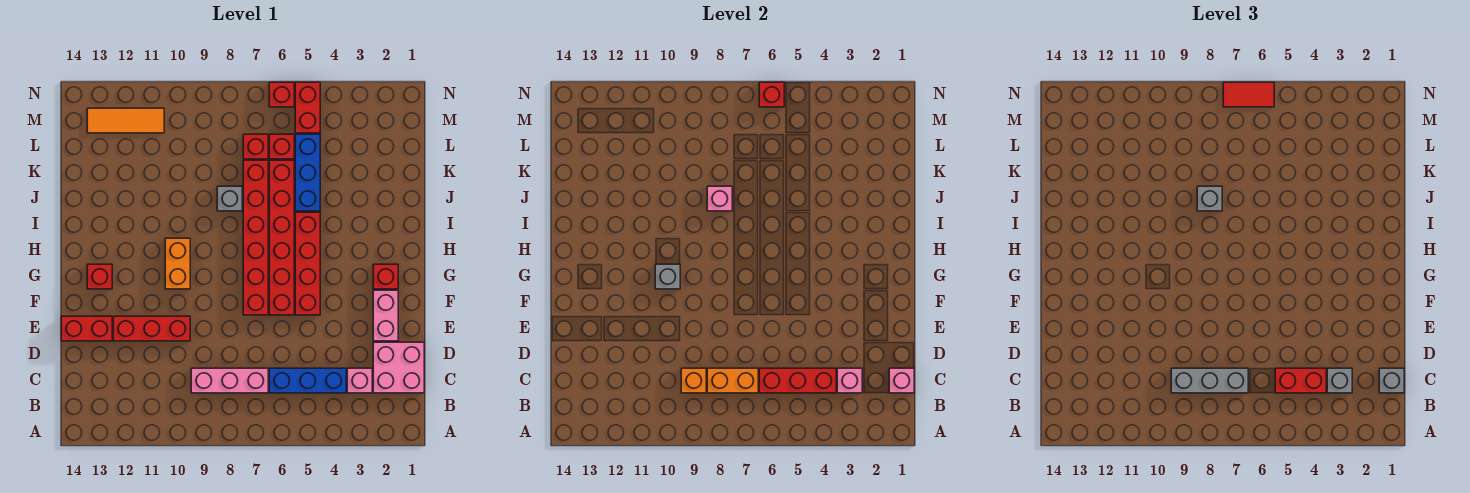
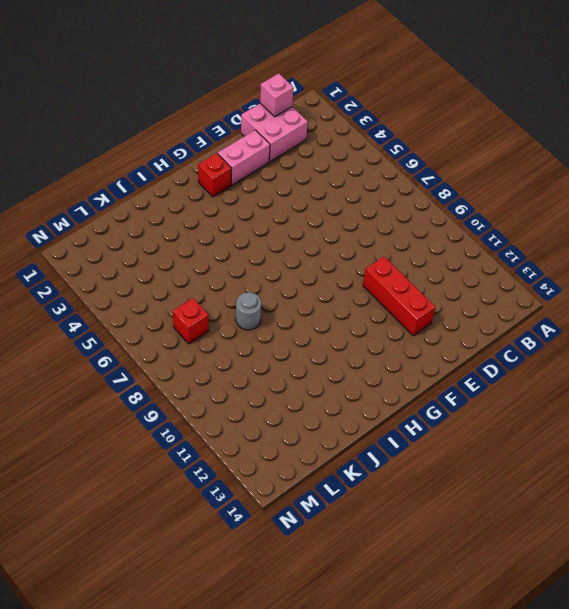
grey 1x1 round brick [236,292,261,330] -> grey 1x1 brick [217,186,242,211]
none -> pink 1x1 brick [347,368,372,393]
none -> blue 1x3 brick [269,368,346,393]
none -> pink 1x3 brick [191,368,268,393]
none -> red 1x2 brick [61,316,112,341]

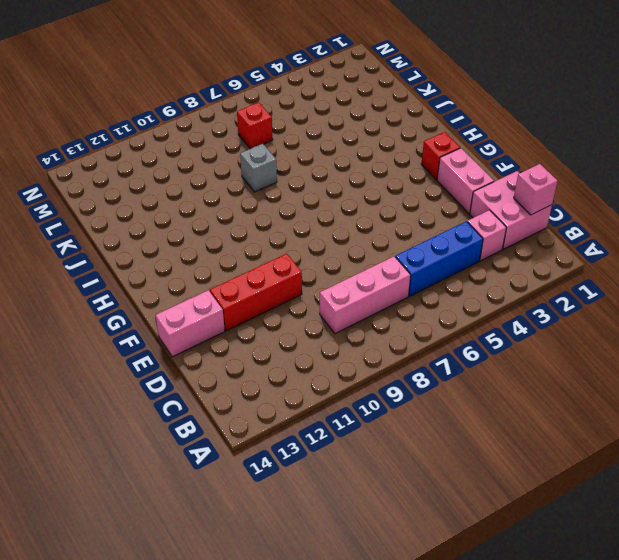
pink 1x2 brick [155,290,225,357] -> red 1x2 brick [61,316,112,341]
none -> red 1x4 brick [295,212,320,315]
none -> red 1x6 brick [269,160,294,315]
none -> red 1x6 brick [243,160,268,315]
none -> orange 1x2 brick [165,238,190,289]

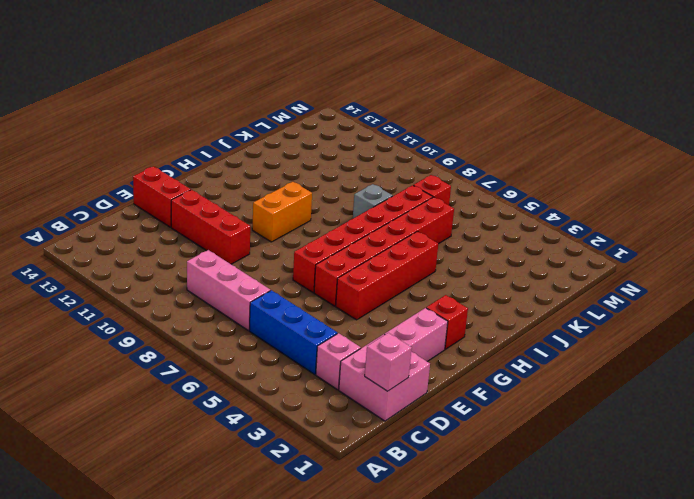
none -> red 1x1 brick [87,264,112,289]
none -> blue 1x3 brick [295,134,320,211]
none -> red 1x1 brick [269,134,294,159]
none -> red 1x2 brick [295,82,320,133]

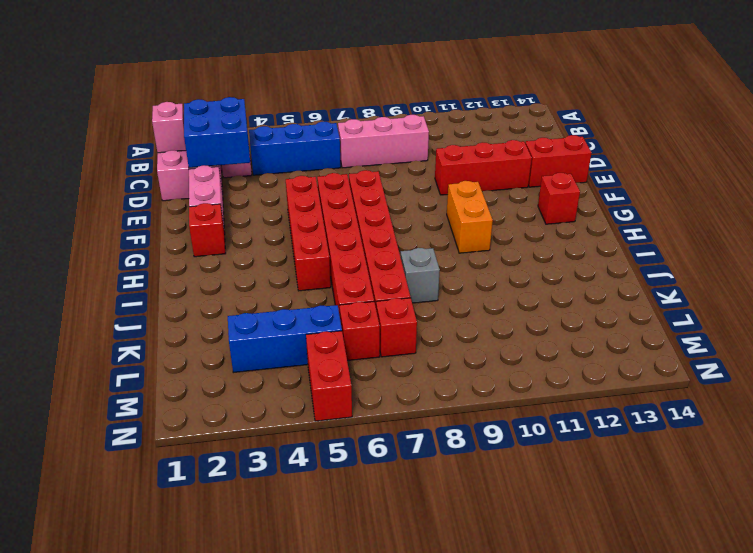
blue 2x2 brick [184,97,250,168] -> pink 1x1 brick [837,368,862,393]
blue 1x3 brick [228,305,342,373] -> blue 1x3 brick turned to [295,134,320,211]
none -> orange 1x3 tile [87,108,164,133]
none -> red 1x1 brick [269,82,294,107]
none -> red 1x3 brick [759,368,836,393]
none -> orange 1x2 brick [707,368,758,393]

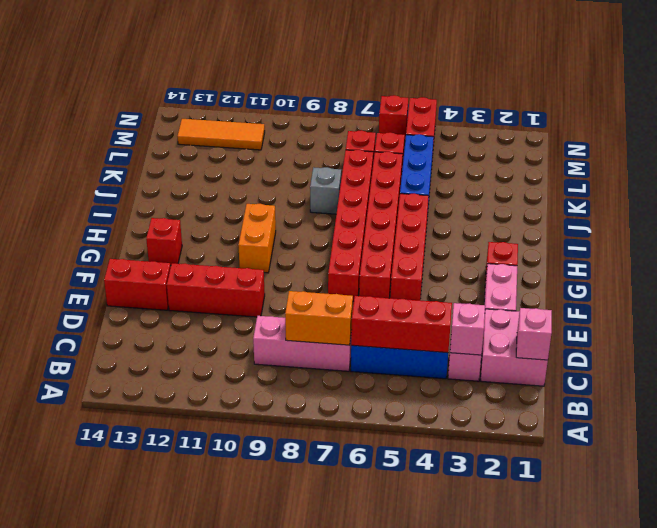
none -> orange 1x1 brick [681,368,706,393]
none -> grey 1x1 brick [655,264,680,289]
none -> pink 1x1 brick [707,186,732,211]
none -> red 1x1 brick [759,82,784,107]

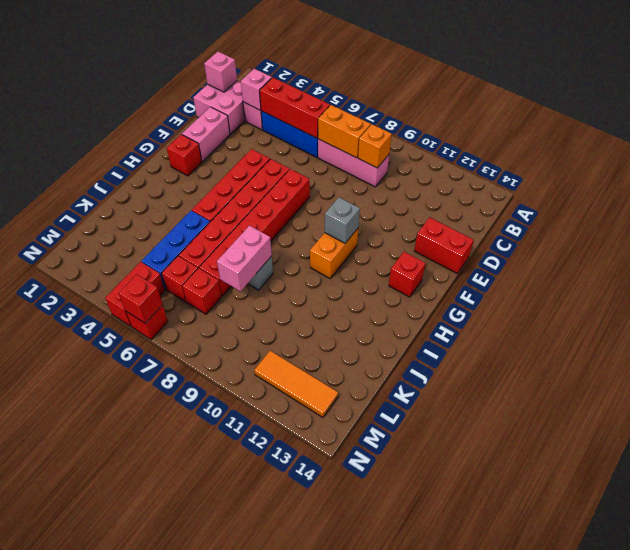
pink 1x2 brick [217,226,272,291] -> pink 1x1 brick [707,186,732,211]
none -> red 1x3 brick [113,316,190,341]
none -> grey 1x1 brick [1379,368,1404,393]
none -> grey 1x1 brick [1327,368,1352,393]
none -> red 1x2 brick [1275,368,1326,393]

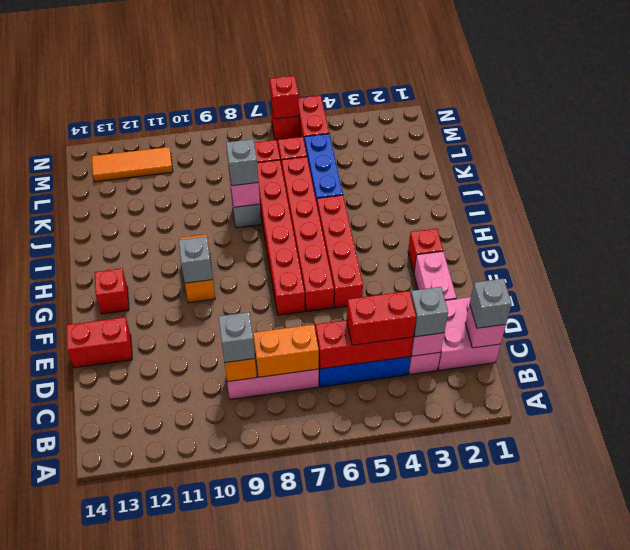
grey 1x1 brick [218,312,255,363] -> grey 1x3 brick [1171,368,1248,393]
none -> red 1x3 brick [113,316,190,341]
none -> red 1x2 tile [1223,82,1274,107]

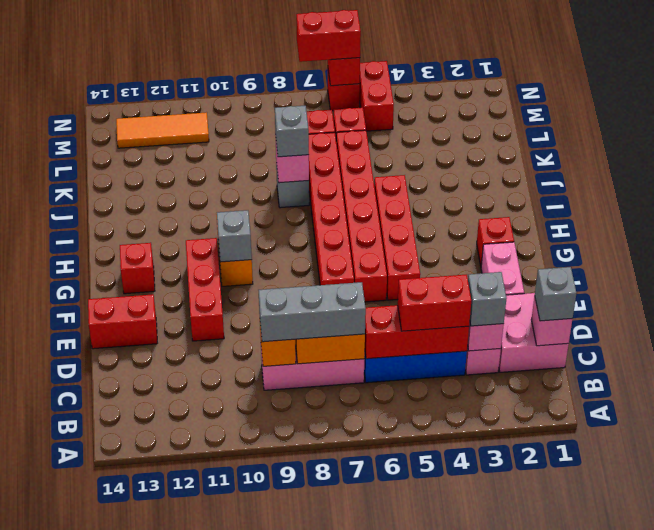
red 1x3 brick [186,238,224,341] -> red 1x3 brick turned to [113,316,190,341]
red 1x2 brick [296,10,361,62] -> red 1x2 tile [1223,82,1274,107]
none -> blue 1x3 brick [295,134,320,211]

